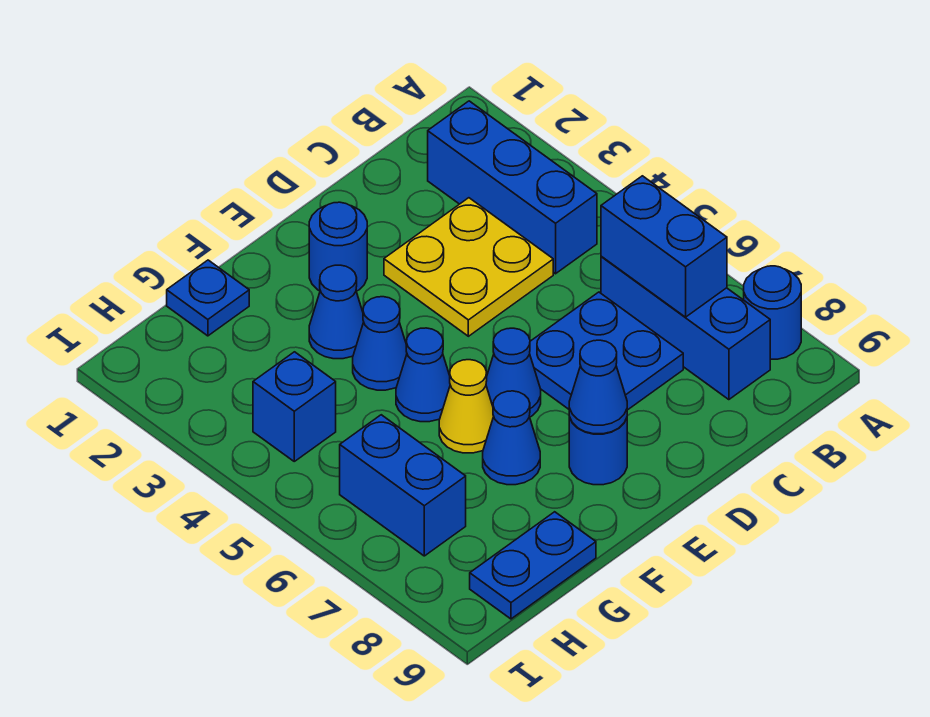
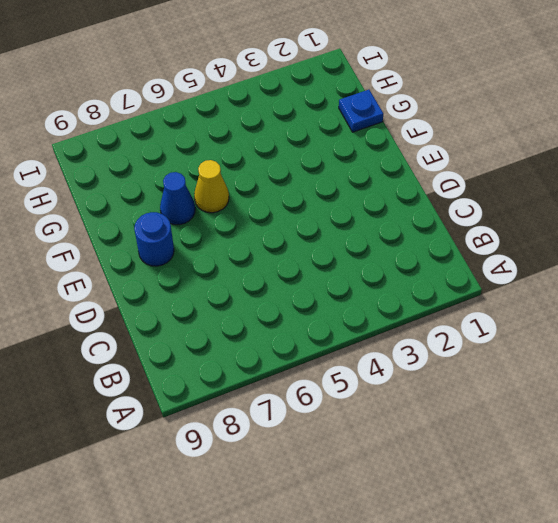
none -> blue 1x1 round brick [744,266,801,359]
none -> blue 1x3 brick [428,101,597,274]
none -> blue 1x3 brick [601,256,770,400]

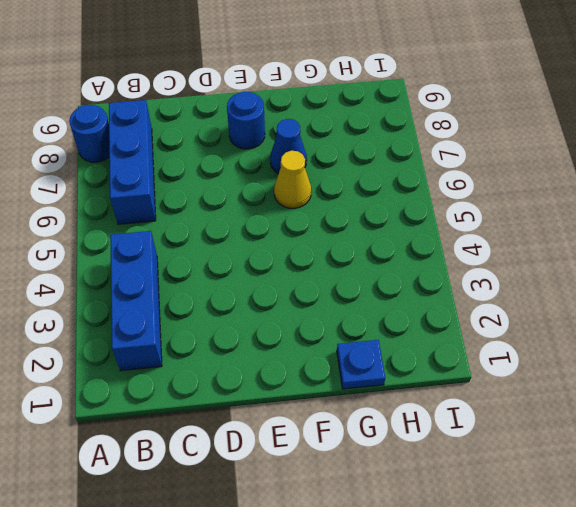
none -> yellow 2x2 plate [384,198,553,336]
none -> blue 2x2 plate [530,292,683,410]
none -> blue 1x1 round brick [309,202,367,291]

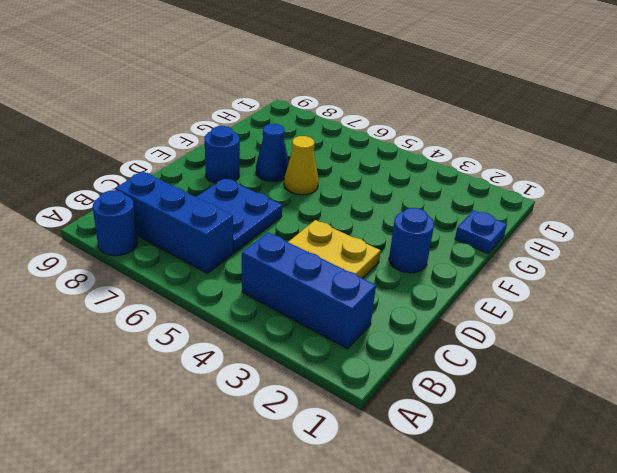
none -> blue 1x1 cone [486,328,541,417]
none -> blue 1x1 cone [309,265,364,359]
none -> blue 1x1 cone [353,297,407,390]

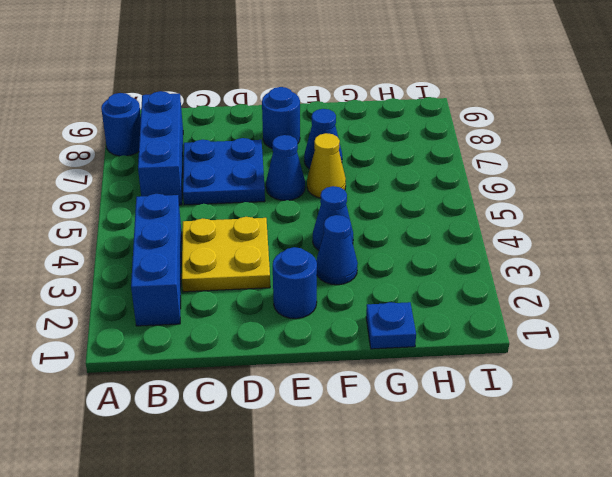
none -> blue 1x1 cone [396,328,450,422]
none -> blue 1x2 plate [470,512,596,619]
none -> blue 1x1 brick [253,352,336,461]

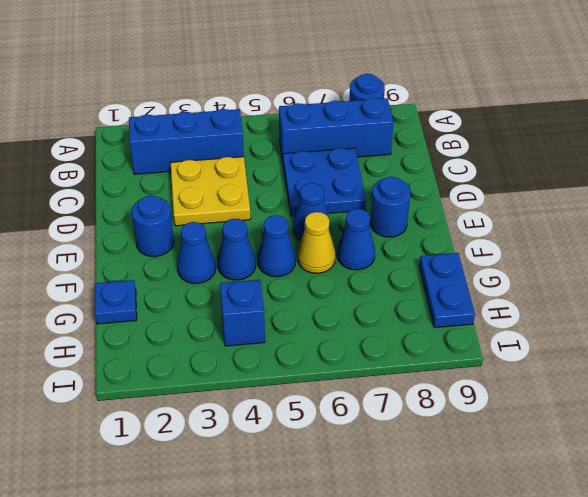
none -> blue 1x2 brick [340,415,466,556]
none -> blue 1x2 brick [601,176,727,317]
none -> blue 1x1 cone [569,340,627,434]

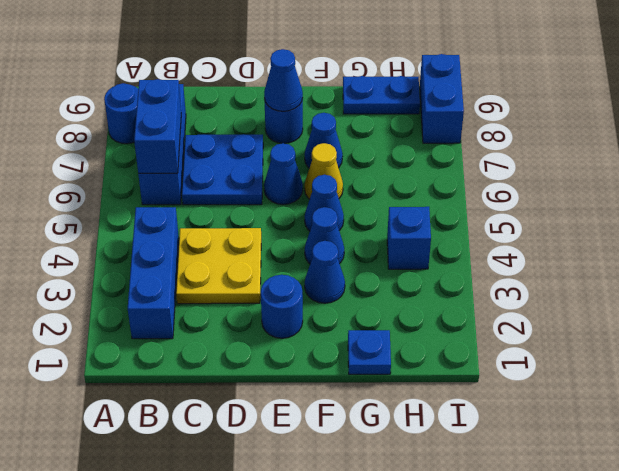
blue 1x2 brick [420,54,464,143] -> blue 1x2 brick moved to [340,415,466,556]

